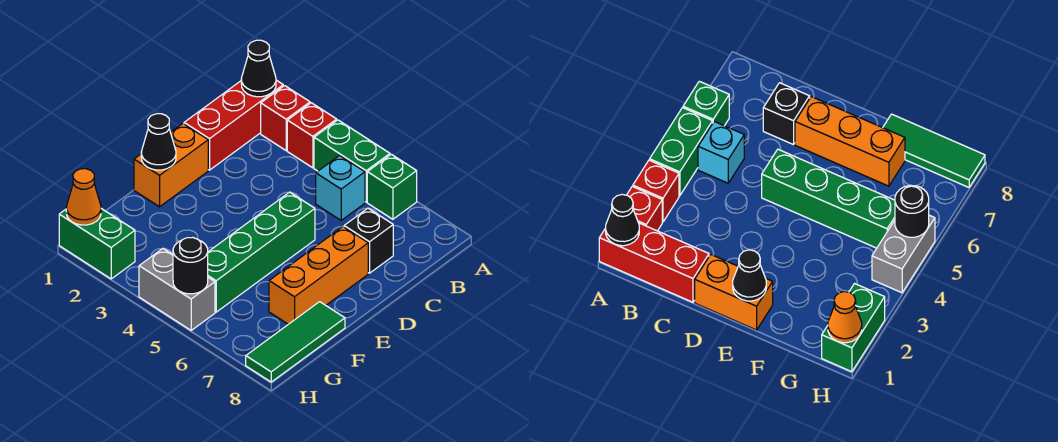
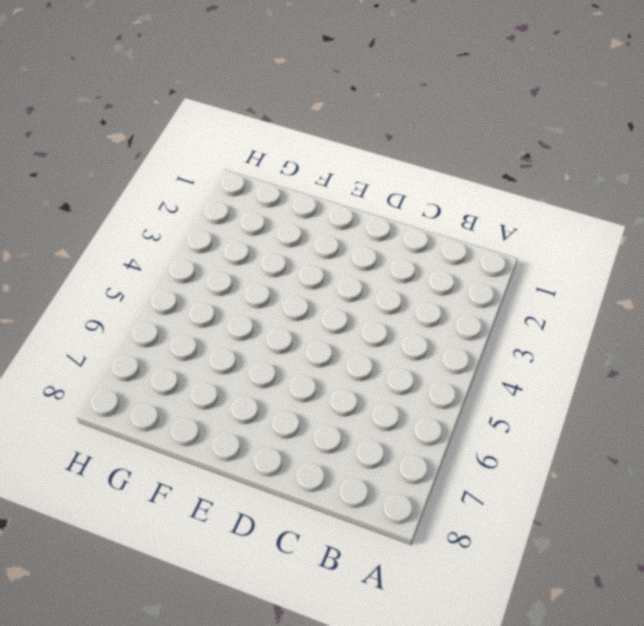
none -> red 1x3 brick [184,80,283,170]
none -> red 1x1 brick [261,86,310,150]
none -> red 1x1 brick [287,103,337,168]

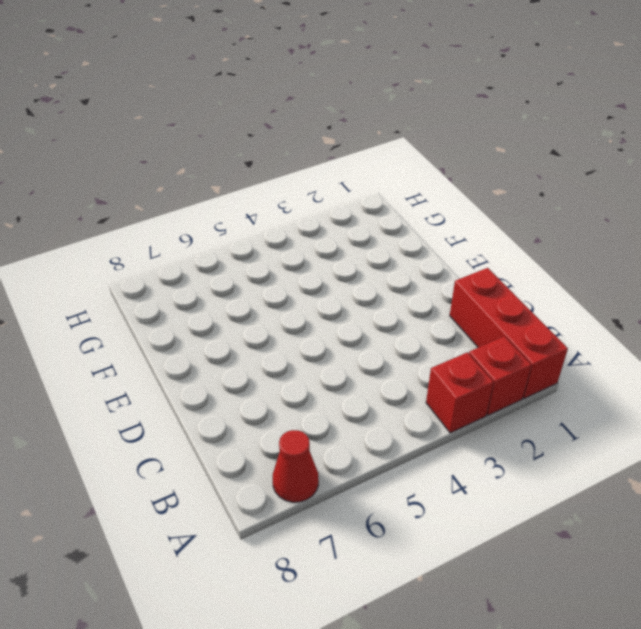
red 1x1 cone [273,430,319,502] -> none
none -> green 1x2 brick [314,120,390,202]
none -> green 1x1 brick [367,154,417,219]
none -> cyan 1x1 brick [316,156,365,220]

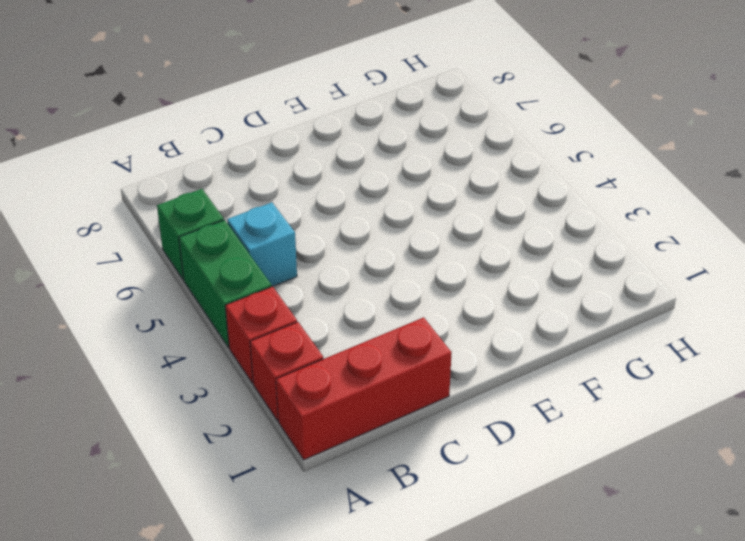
none -> black 1x1 brick [344,208,393,273]
none -> orange 1x2 brick [134,124,208,207]
none -> green 1x4 brick [208,192,315,312]

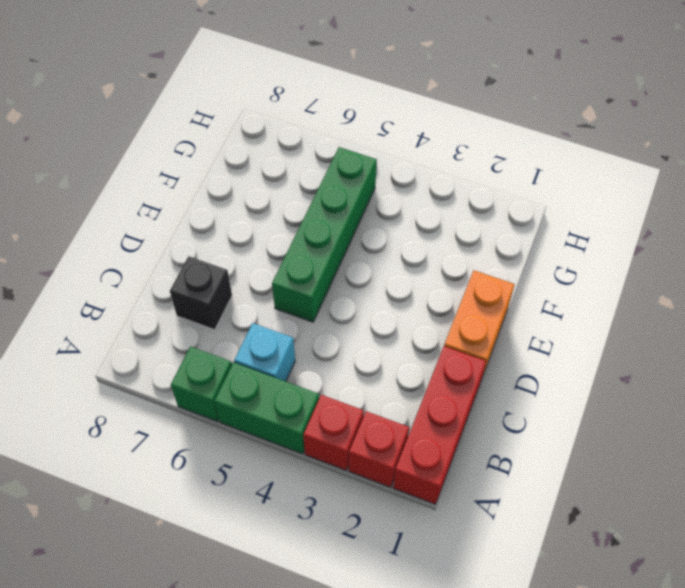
none -> orange 1x3 brick [269,227,368,324]
none -> green 1x3 tile [246,302,345,382]
none -> green 1x2 brick [59,209,135,279]

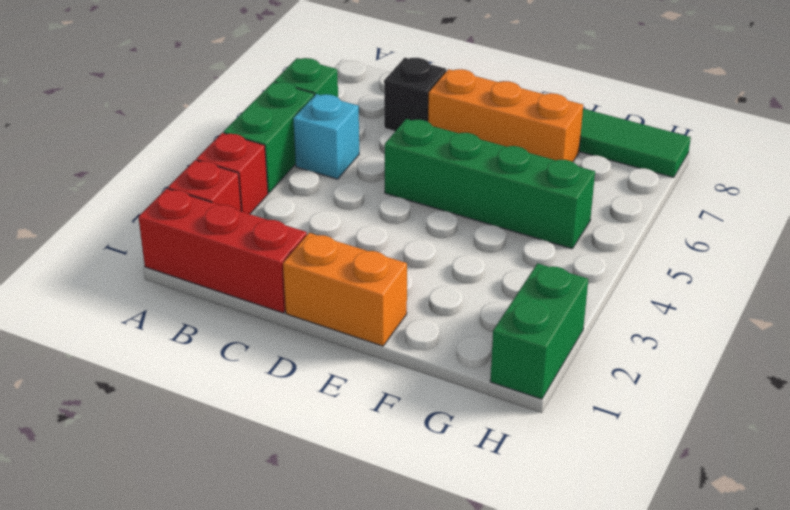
none -> grey 1x2 brick [139,248,215,330]
none -> black 1x1 cone [241,40,276,97]
none -> black 1x1 cone [141,114,176,170]

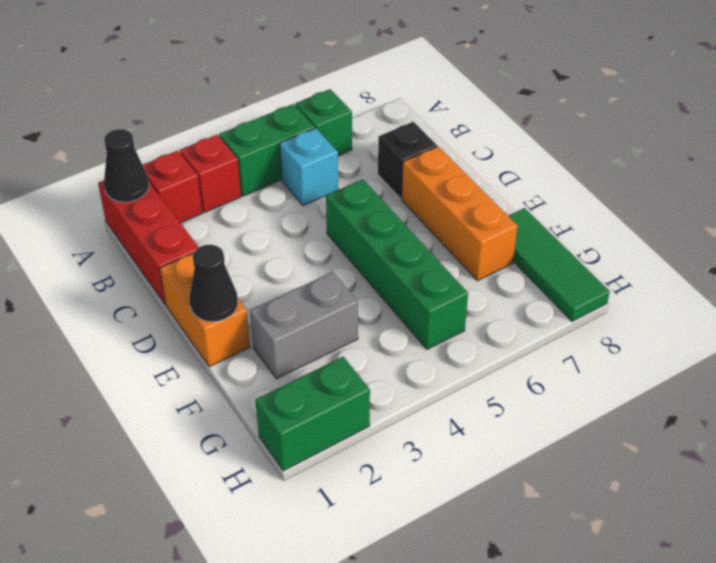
grey 1x2 brick [250,272,358,379] -> grey 1x2 brick moved to [139,248,215,330]
none -> orange 1x1 cone [66,169,101,225]
none -> black 1x1 round brick [173,237,208,294]

